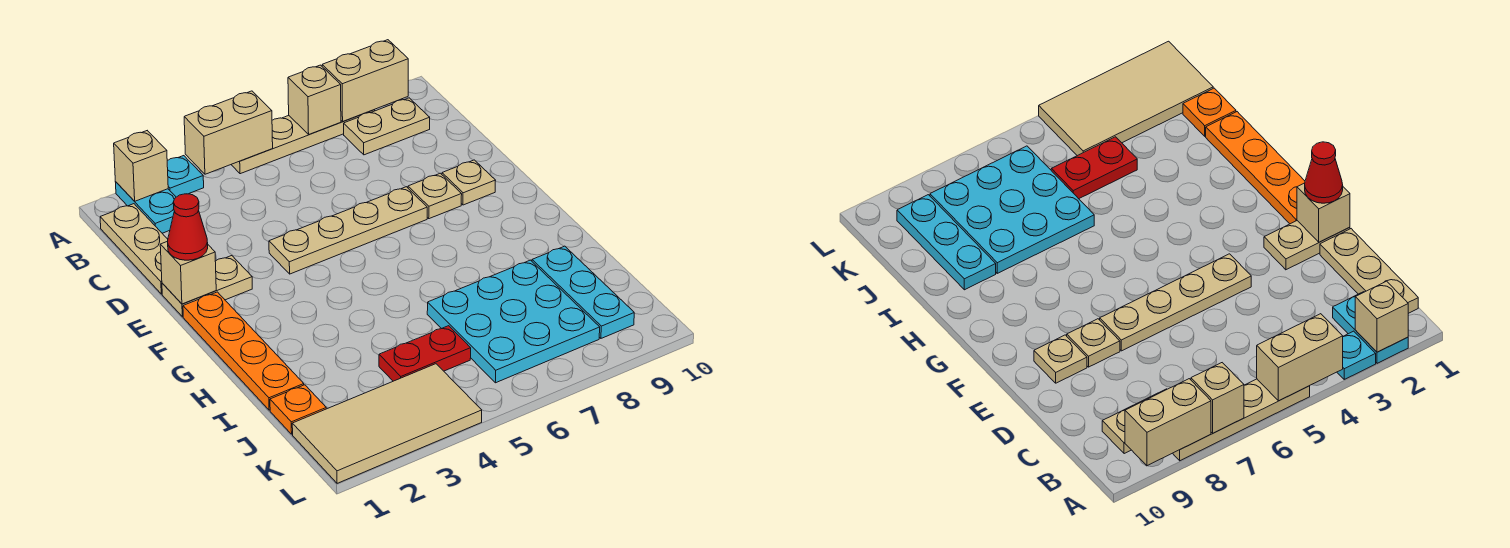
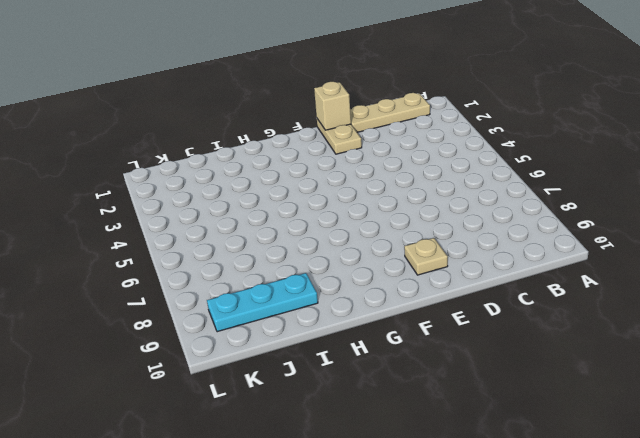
none -> cyan 1x2 plate [116,182,176,233]
none -> cyan 1x1 plate [167,156,204,197]
none -> tan 1x4 plate [231,110,375,174]

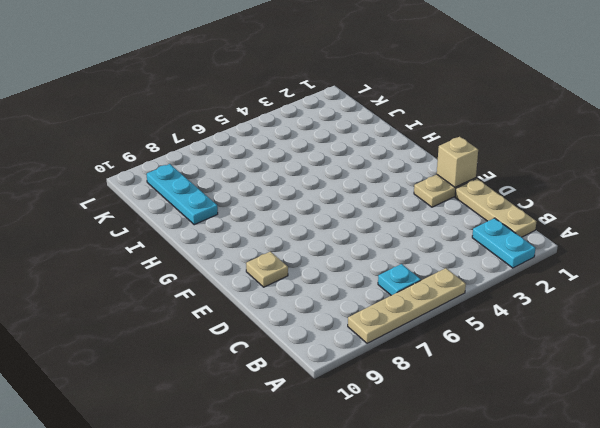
cyan 1x1 plate [378,264,421,296] -> cyan 1x1 plate moved to [167,156,204,197]
none -> tan 1x2 plate [344,98,430,155]
none -> tan 1x4 plate [269,187,427,274]
none -> tan 1x1 plate [408,173,462,219]

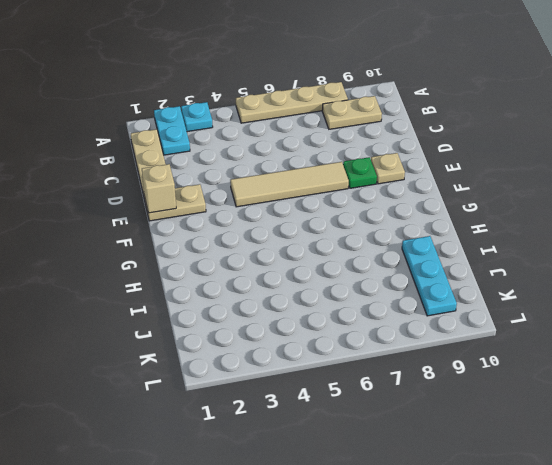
tan 1x4 tile [230,162,349,207] -> tan 1x4 plate [269,187,427,274]
green 1x1 plate [343,157,377,188] -> tan 1x1 plate [408,173,462,219]
none -> orange 1x4 plate [183,292,304,410]
none -> cyan 3x3 plate [427,260,600,383]
none -> orange 1x1 plate [270,385,326,434]

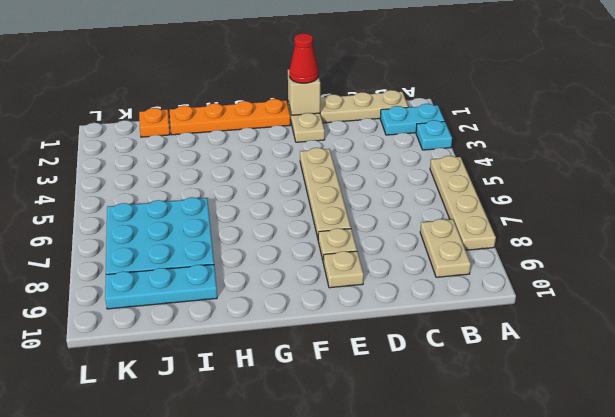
none -> red 1x2 plate [379,326,471,381]
none -> tan 2x4 tile [292,364,482,483]
none -> tan 1x1 brick [114,131,168,201]

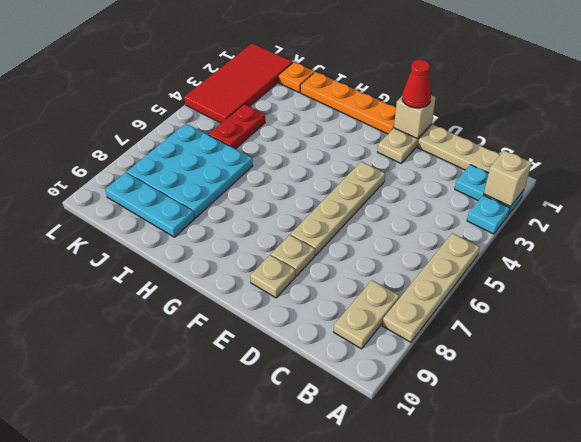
red 2x4 tile [184,43,293,123] -> tan 2x4 tile [292,364,482,483]
none -> tan 1x2 brick [184,91,273,174]
none -> tan 1x1 brick [288,65,341,134]
none -> tan 1x2 brick [322,40,408,121]

